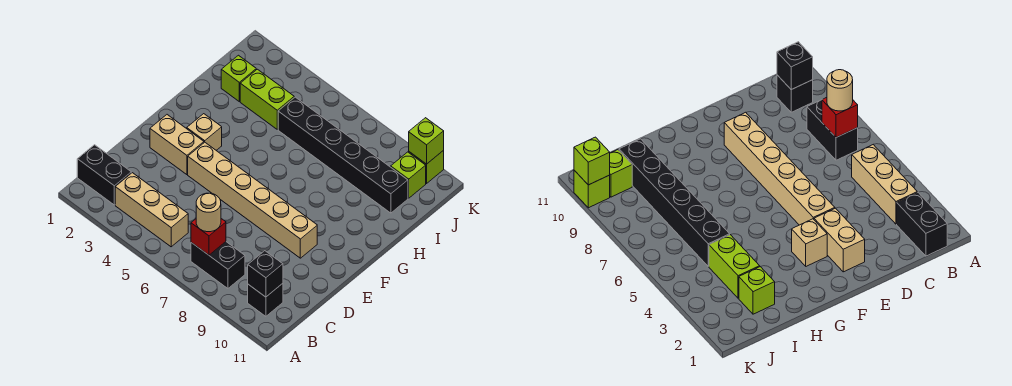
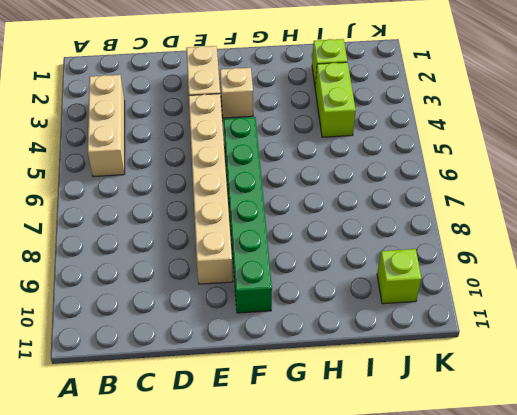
green 1x6 brick [224,117,272,313] -> none
none -> black 1x2 brick [77,145,131,205]
none -> black 1x2 brick [191,242,245,288]
none -> black 1x1 brick [248,283,283,316]

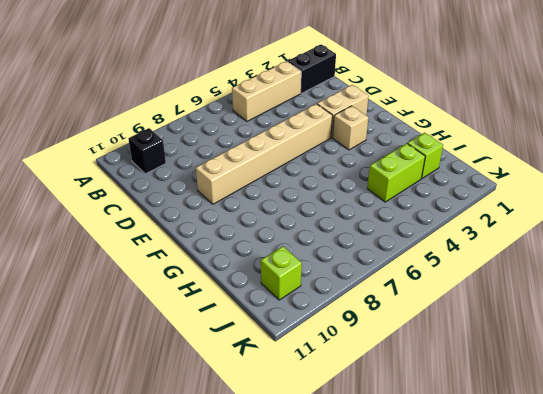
none -> black 1x2 brick [191,242,245,288]
none -> black 1x6 brick [278,97,408,213]
none -> lime 1x1 brick [409,150,444,183]

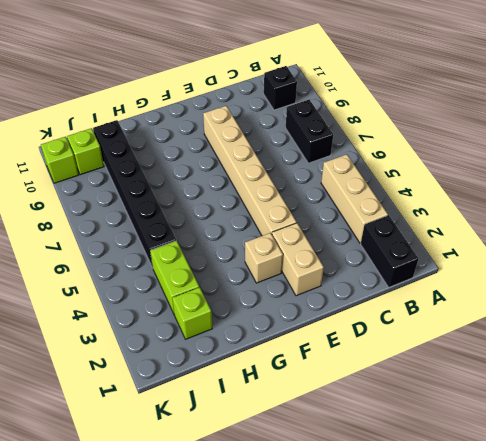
none -> red 1x1 brick [191,219,226,255]
none -> black 1x1 brick [248,251,283,297]
none -> lime 1x1 brick [409,118,444,164]

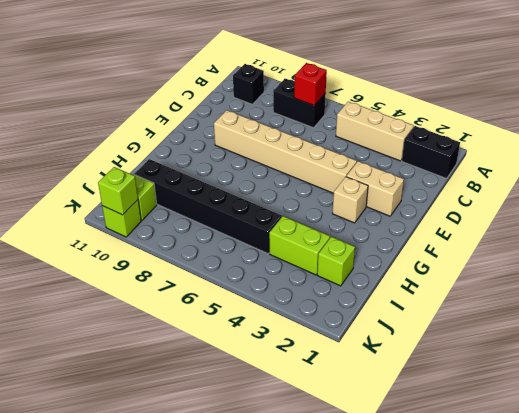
none -> black 1x1 brick [248,251,283,297]
none -> tan 1x1 round brick [196,193,221,232]

